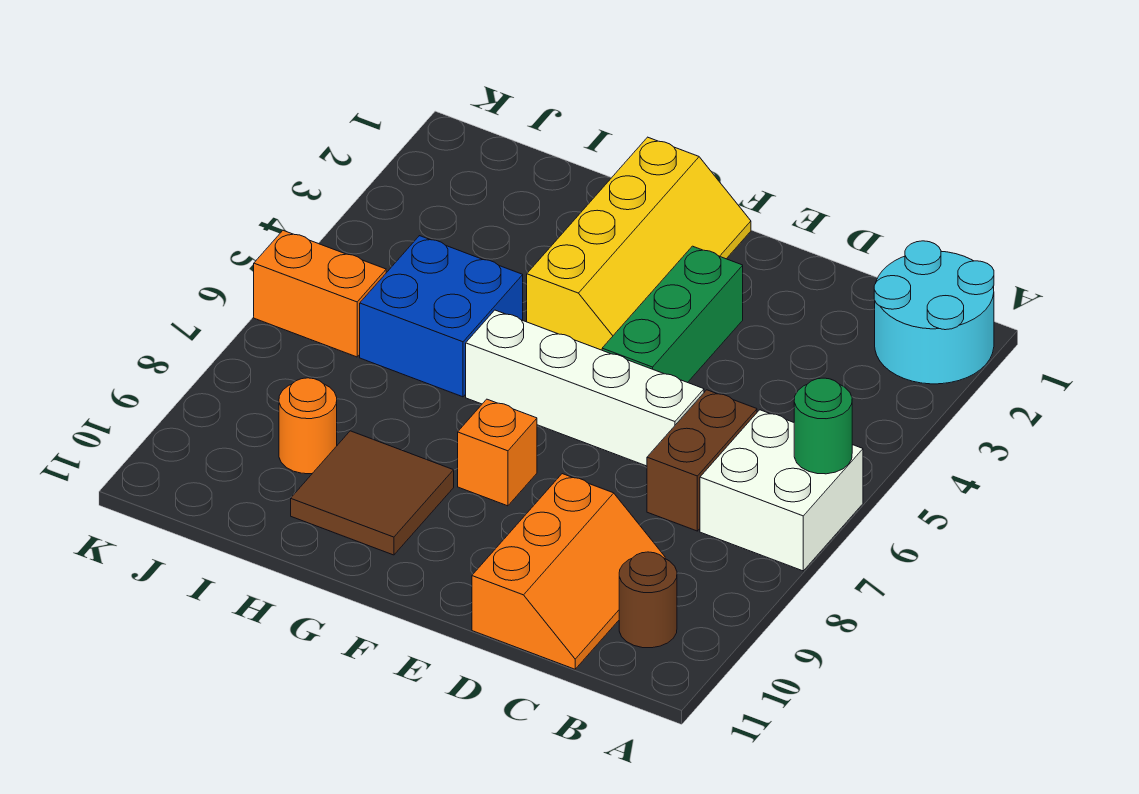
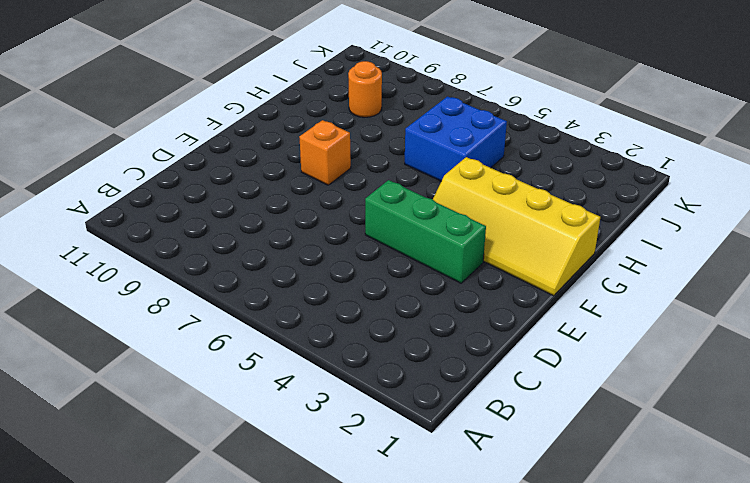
none -> cyan 2x2 round brick [874,241,994,384]
none -> white 2x2 brick [700,410,863,571]
none -> brown 1x1 round brick [619,552,677,648]

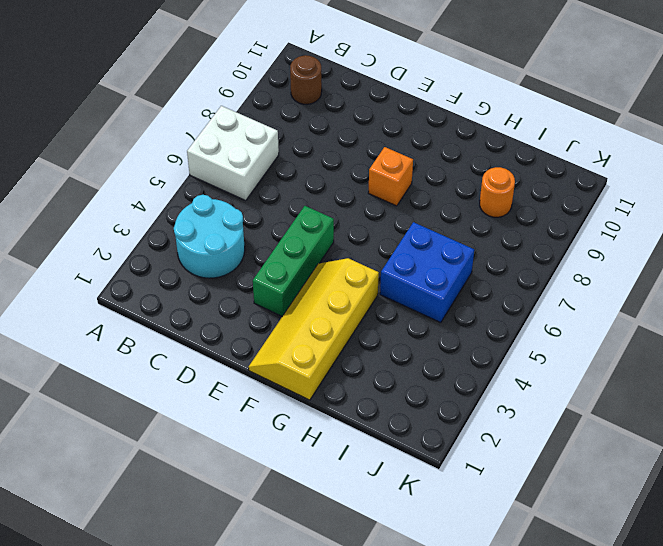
cyan 2x2 round brick [174,195,245,278] -> cyan 2x2 round brick moved to [874,241,994,384]
none -> brown 1x2 brick [647,390,757,531]
none -> orange 2x3 slope [472,474,665,669]
none -> white 1x4 brick [466,310,704,466]

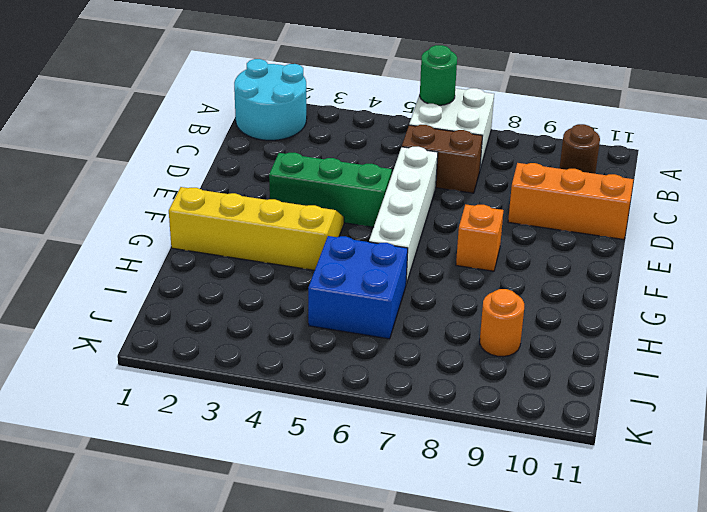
none -> brown 2x2 tile [291,431,454,555]
none -> orange 1x2 brick [254,230,386,357]

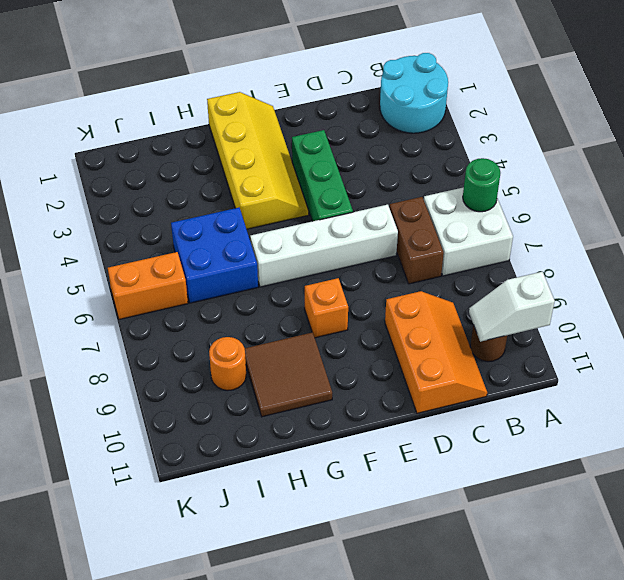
white 1x2 slope [469,272,555,342] -> none

